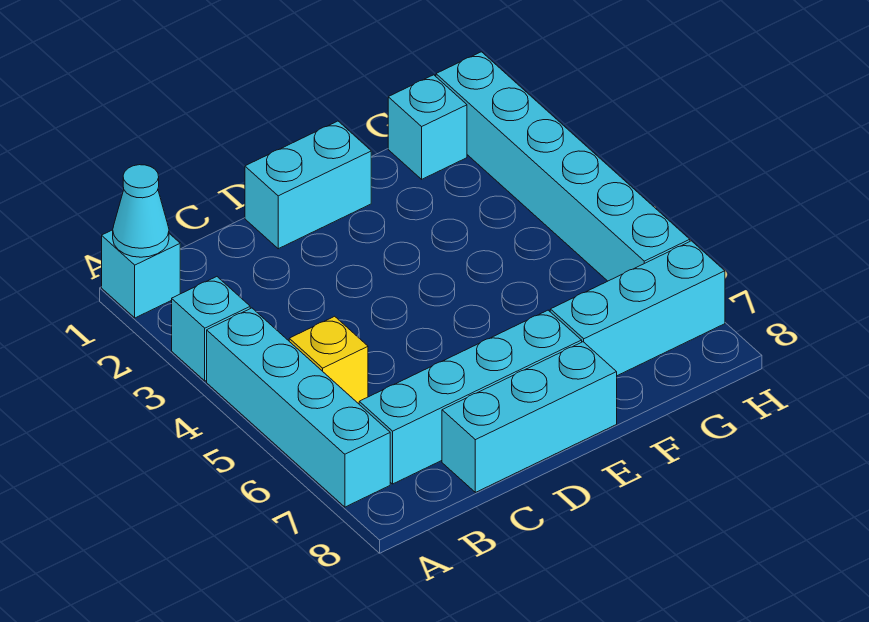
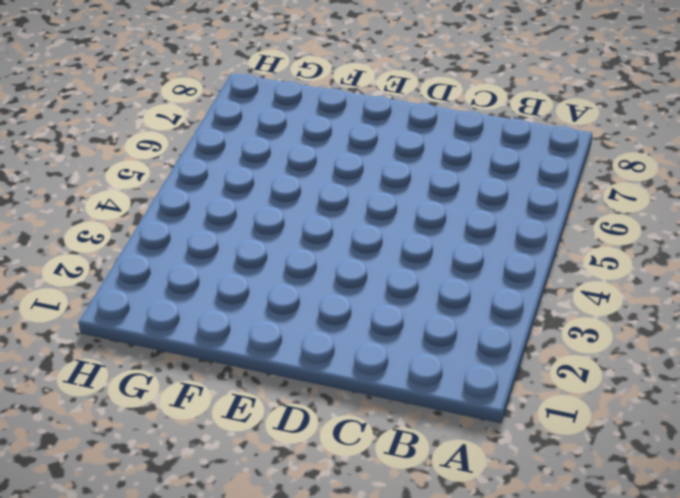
none -> cyan 1x1 brick [102,230,180,318]
none -> cyan 1x1 brick [172,277,250,381]

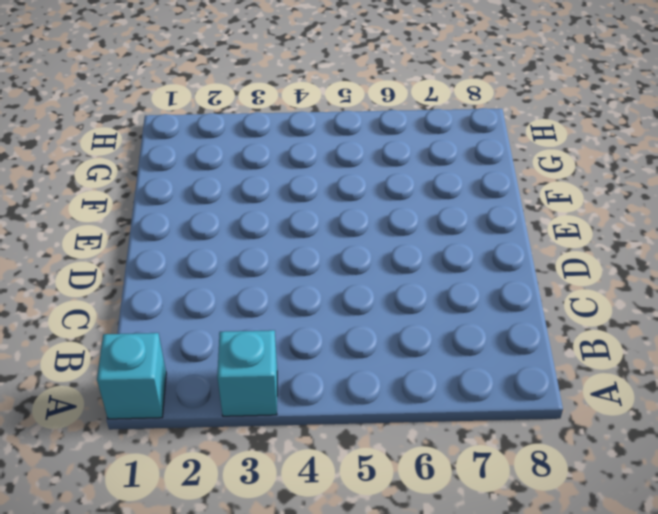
none -> cyan 1x4 brick [207,308,390,507]
none -> yellow 1x1 brick [289,316,368,404]

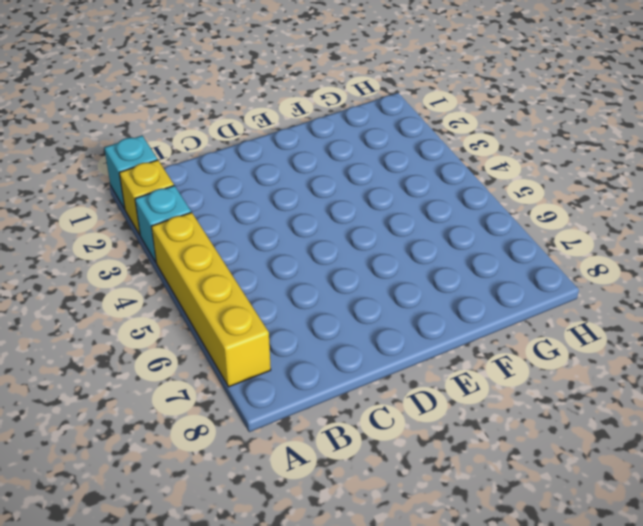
yellow 1x1 brick [119,160,174,235] -> yellow 1x1 brick moved to [289,316,368,404]
yellow 1x4 brick [151,212,271,387] -> cyan 1x4 brick [207,308,390,507]
none -> cyan 1x4 brick [359,310,582,484]
none -> cyan 1x3 brick [442,342,617,492]

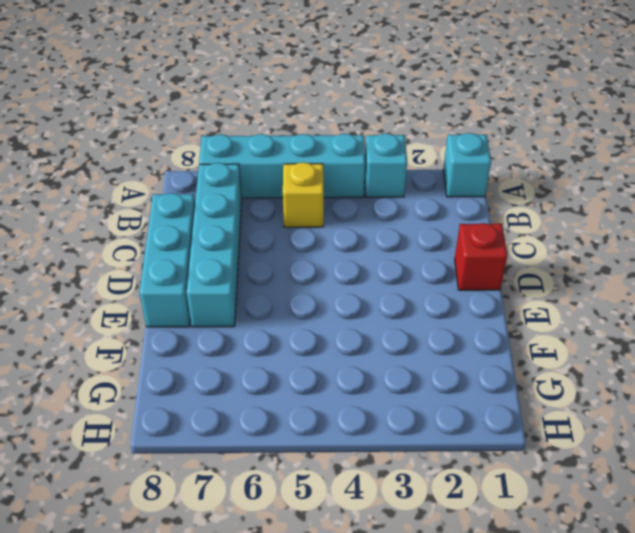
red 1x1 brick [455,223,507,290] -> cyan 1x2 brick [245,121,371,249]
none -> cyan 1x3 brick [550,241,725,376]
none -> cyan 1x1 brick [388,75,467,179]

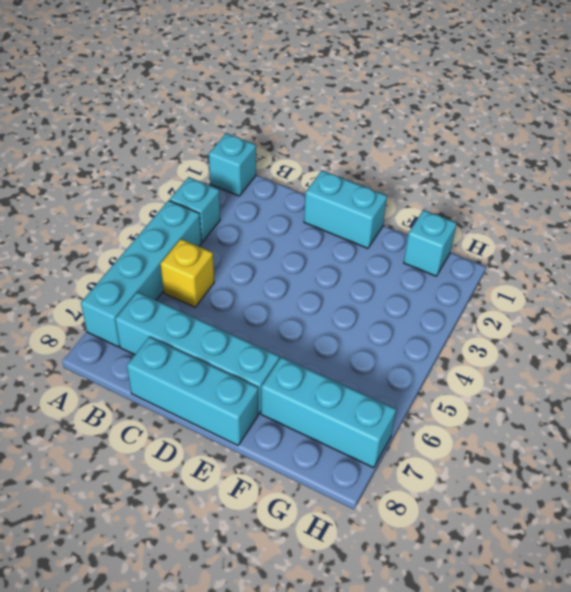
none -> cyan 1x6 brick [436,52,690,281]
none -> cyan 1x1 cone [113,165,169,257]

